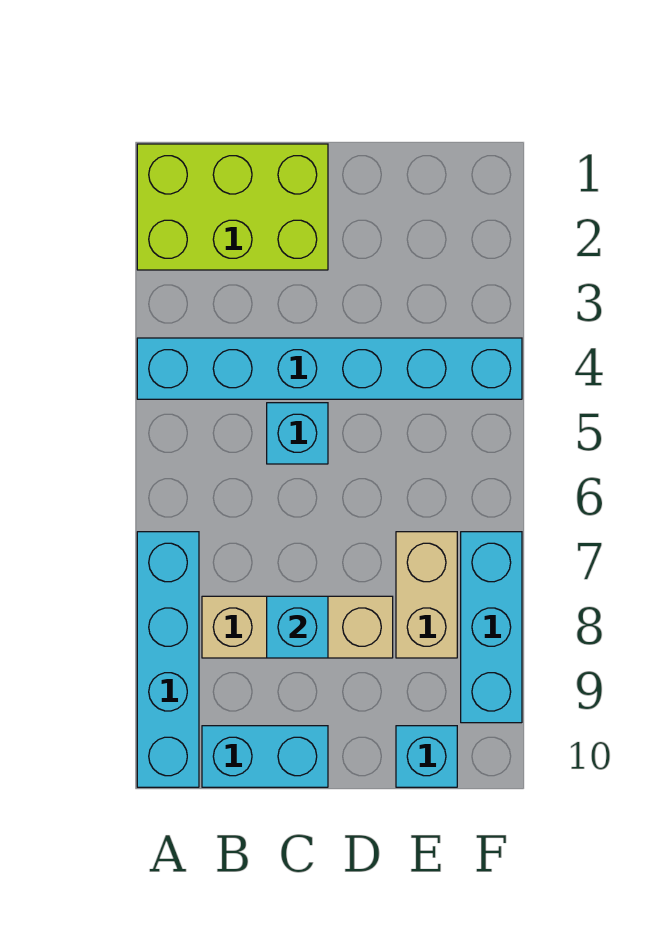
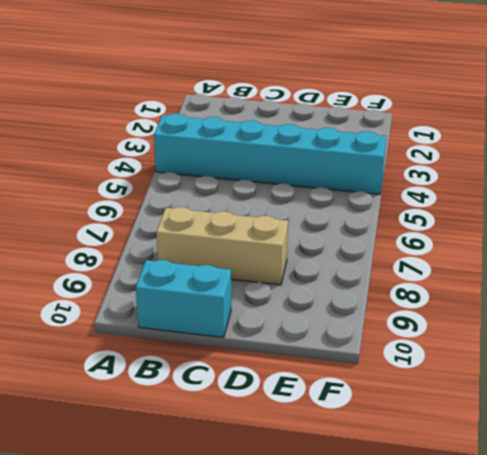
none -> lime 2x3 brick [137,144,328,270]
none -> cyan 1x4 brick [137,532,199,787]

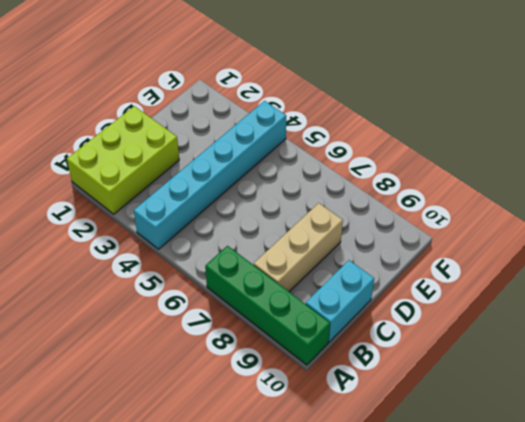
green 1x4 brick [205,246,330,365] -> cyan 1x4 brick [137,532,199,787]
none -> cyan 1x1 brick [267,403,328,464]
none -> tan 1x2 brick [396,532,457,658]

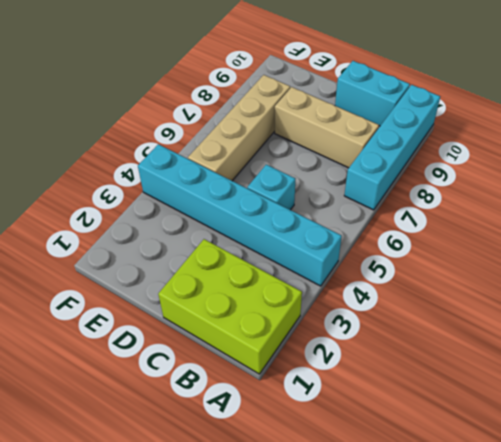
tan 1x4 brick [188,75,290,181] -> tan 1x2 brick [396,532,457,658]
none -> cyan 1x1 brick [396,726,457,787]
none -> cyan 1x3 brick [461,532,522,723]

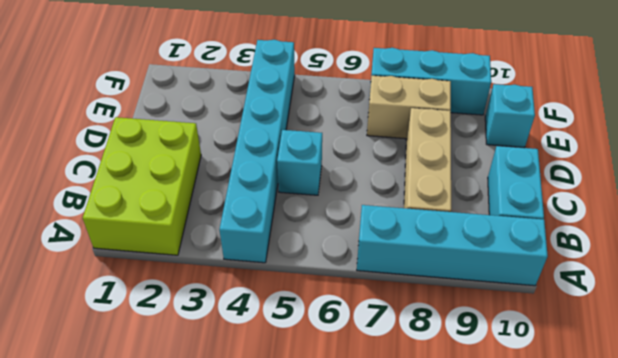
none -> cyan 1x1 brick [267,596,328,658]

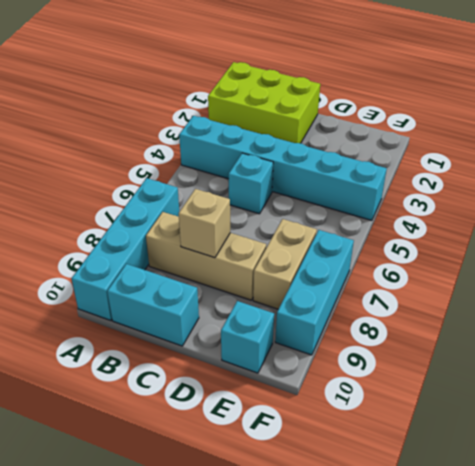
tan 1x1 brick [179,189,230,258] -> cyan 1x1 brick [267,596,328,658]

